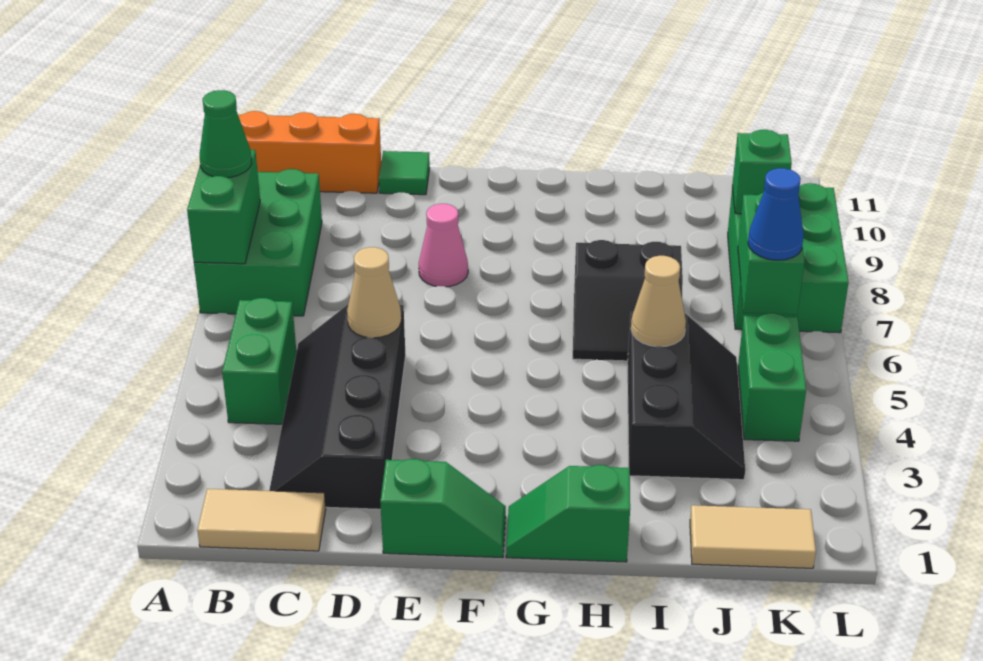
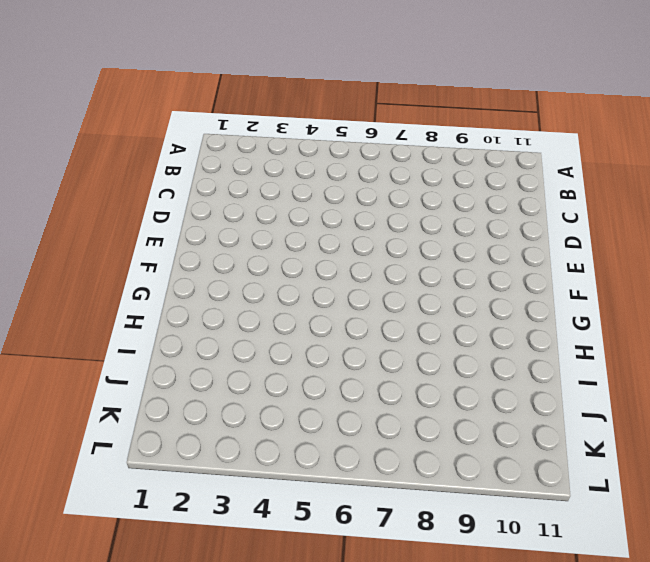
none -> green 2x3 brick [194,169,322,316]
none -> orange 1x3 brick [238,111,381,193]
none -> tan 1x2 tile [197,489,326,551]

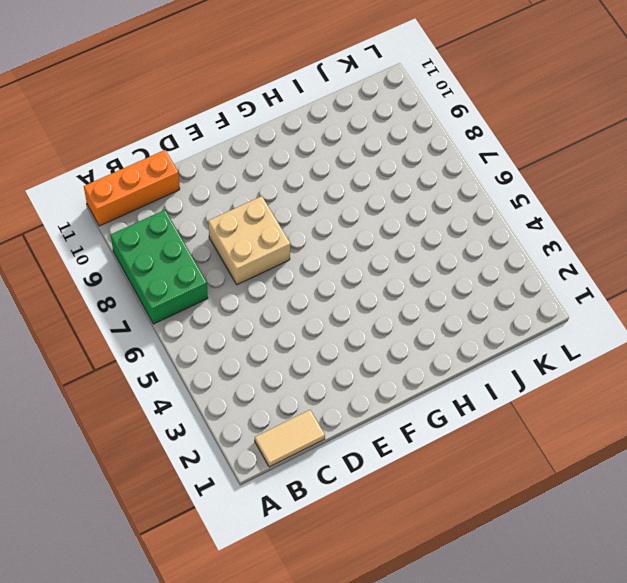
tan 2x2 brick [208,196,290,285] -> pink 1x1 cone [419,204,468,287]
none -> green 1x2 brick [222,298,296,424]
none -> black 2x4 slope [269,305,406,509]
none -> green 1x1 tile [379,151,430,195]

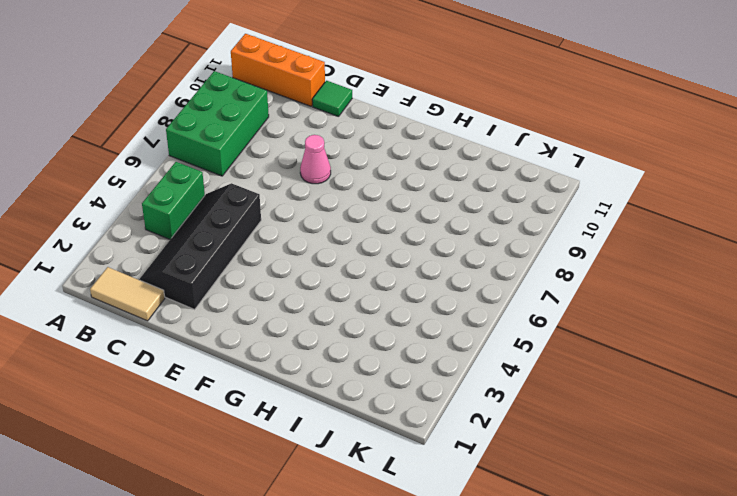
none -> green 1x2 slope [380,459,506,557]
none -> green 1x2 slope [506,465,630,562]
none -> black 2x2 slope [573,240,683,361]

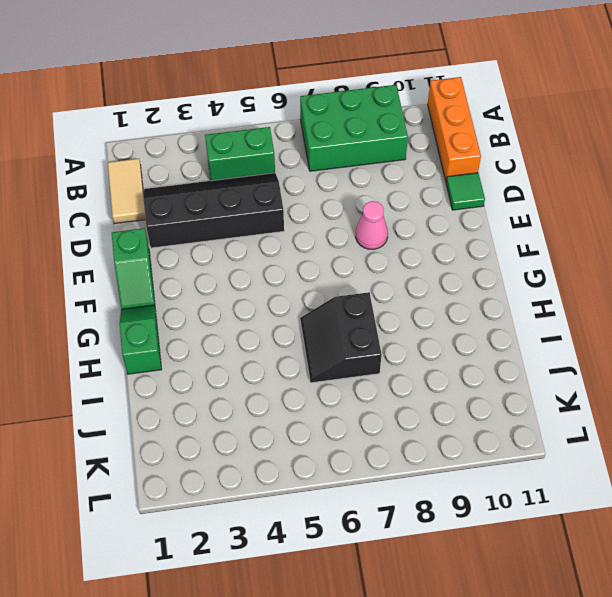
none -> black 2x3 slope [628,312,745,480]
none -> tan 1x2 tile [690,505,816,568]
none -> green 1x2 brick [738,313,806,441]

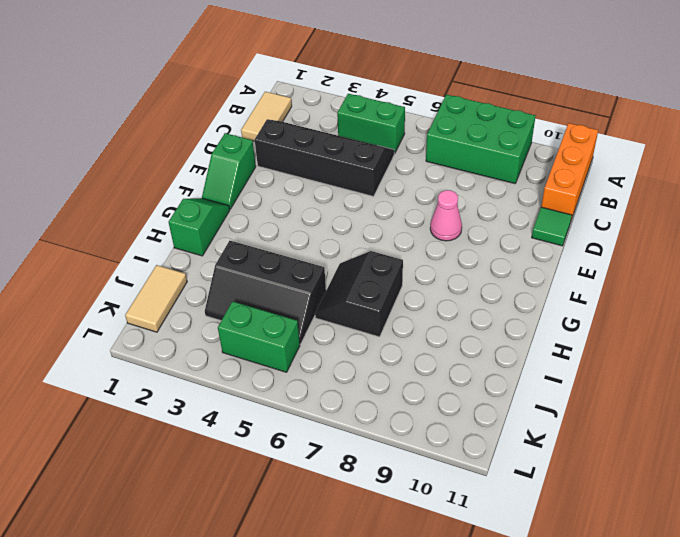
none -> green 2x3 brick [728,183,849,333]
none -> green 1x2 brick [187,150,260,264]
none -> tan 1x1 cone [347,247,401,338]

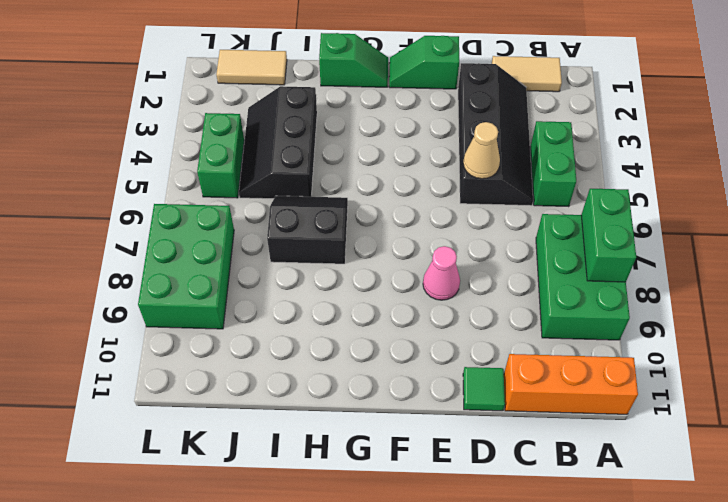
none -> tan 1x1 cone [631,256,686,347]
none -> green 1x2 brick [738,193,804,315]
none -> green 1x1 brick [732,130,792,214]

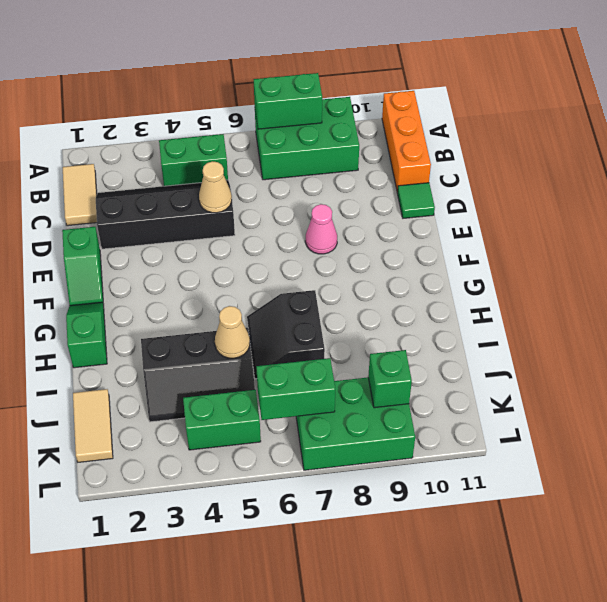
none -> green 1x1 cone [200,90,252,178]
none -> blue 1x1 cone [748,168,804,260]

